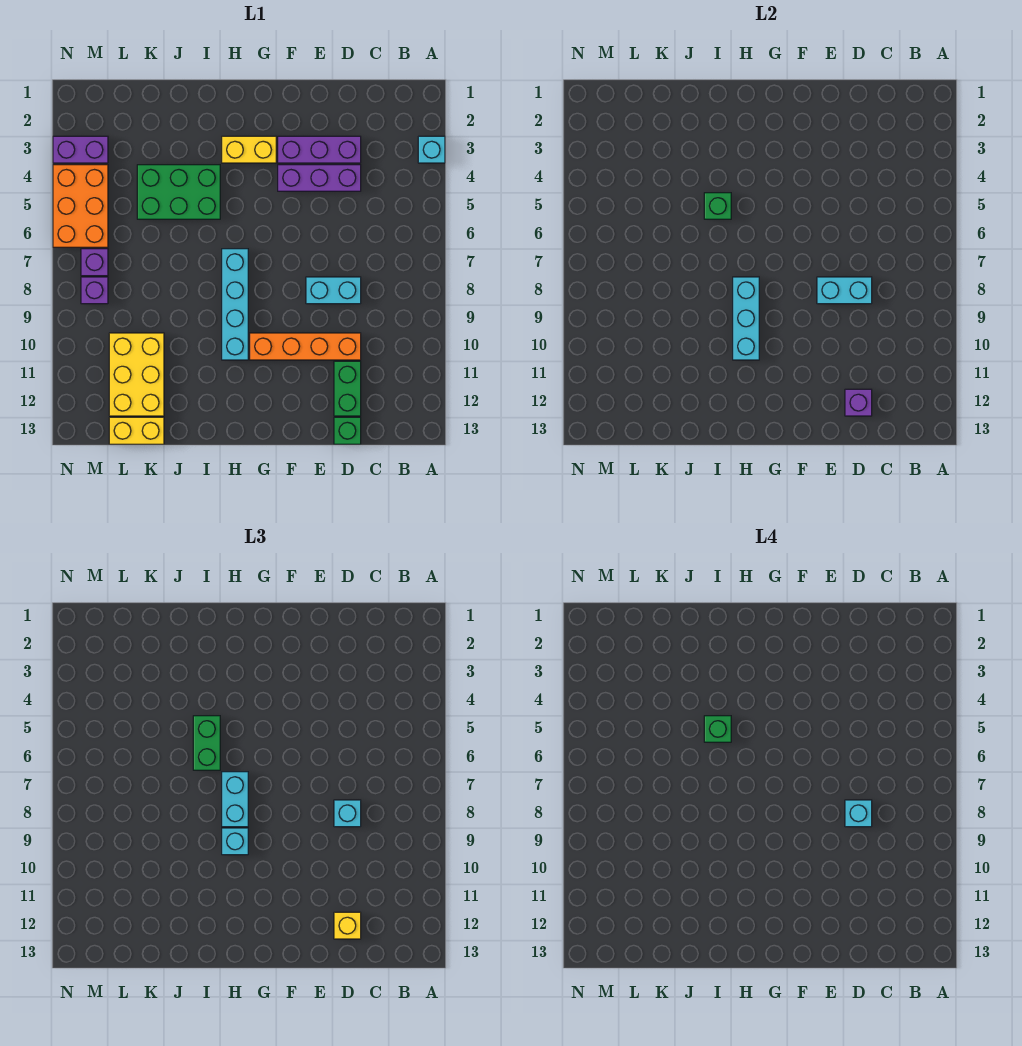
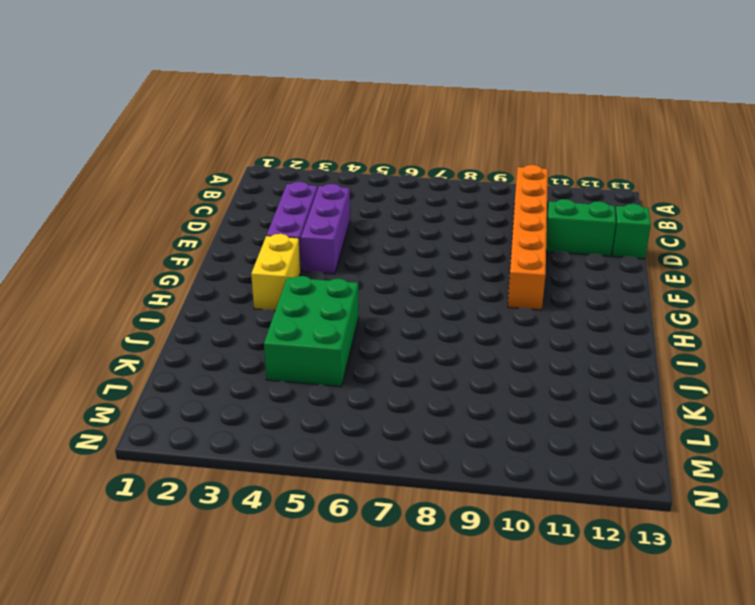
orange 1x6 brick [508,165,548,310] -> orange 1x4 brick [250,333,361,360]
none -> cyan 1x1 brick [418,136,445,163]
none -> cyan 1x2 brick [306,277,361,304]
none -> cyan 1x4 brick [222,249,248,360]

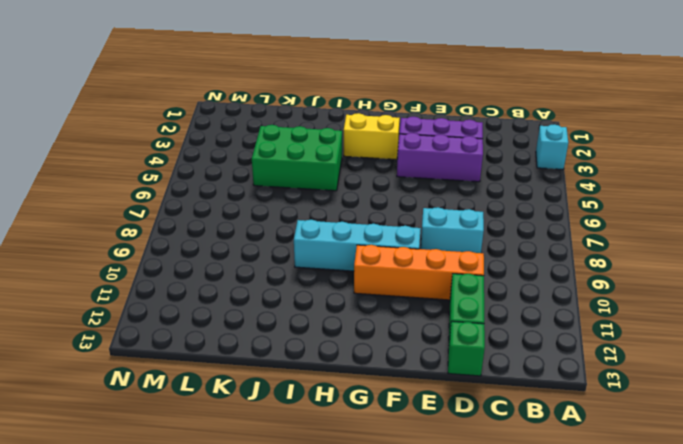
cyan 1x4 brick [294,220,421,271] -> cyan 1x4 brick turned to [222,249,248,360]
none -> yellow 2x3 brick [109,333,164,416]
none -> yellow 1x2 brick [109,417,164,444]
none -> purple 1x2 brick [53,136,108,163]

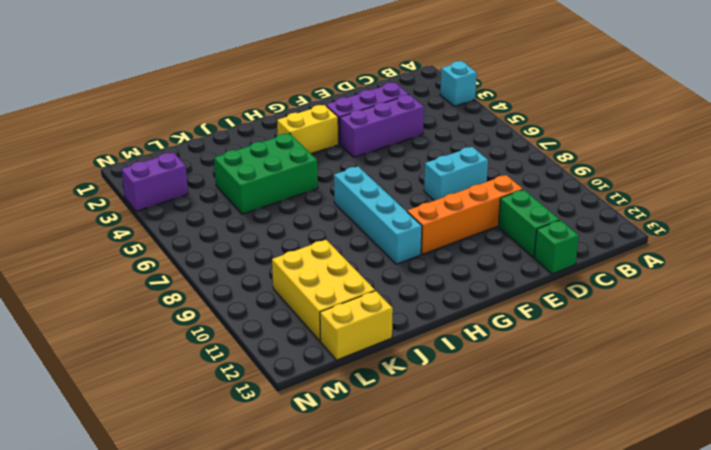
none -> orange 2x3 brick [53,165,108,247]
none -> purple 1x1 brick [81,249,108,276]
none -> purple 1x1 brick [81,277,108,304]

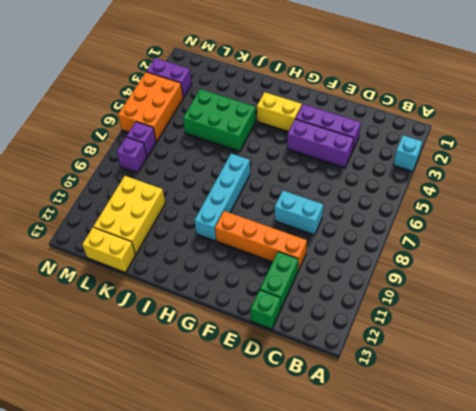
none -> cyan 1x2 brick [817,277,872,304]
none -> purple 1x1 brick [845,389,872,416]
none -> cyan 1x3 brick [733,277,759,360]

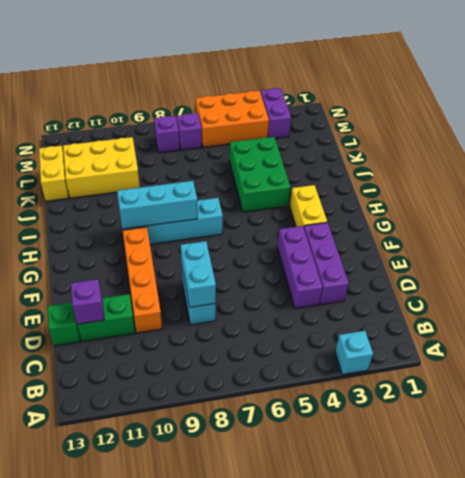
none -> green 1x1 brick [704,193,731,219]
none -> cyan 1x1 brick [334,800,361,827]
none -> yellow 1x1 brick [334,912,361,939]

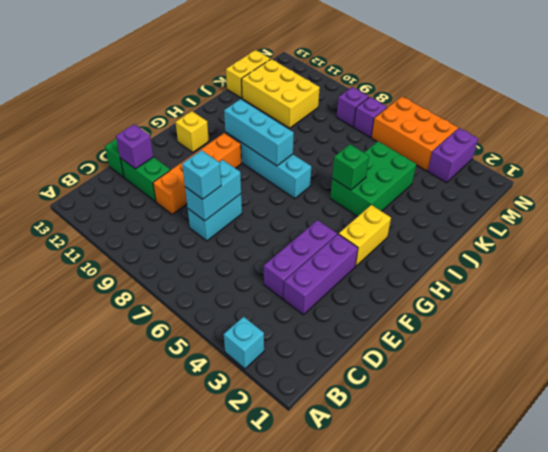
yellow 1x1 brick [176,111,209,152] -> yellow 1x1 brick moved to [334,912,361,939]
none -> cyan 1x2 brick [222,772,248,827]
none -> cyan 1x1 brick [222,828,248,855]
none -> green 1x2 brick [193,716,220,770]

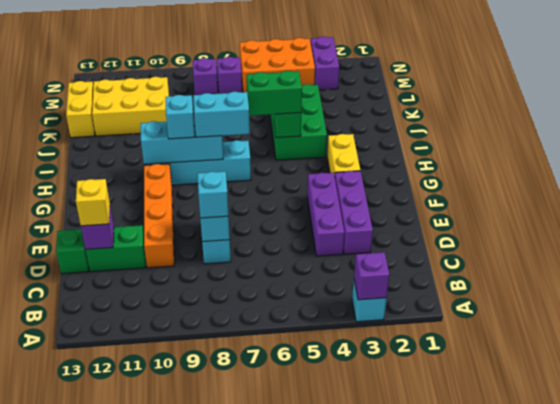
purple 1x1 brick [354,252,389,300] -> none
none -> cyan 1x1 brick [845,800,872,827]
none -> green 1x1 brick [704,716,731,742]

